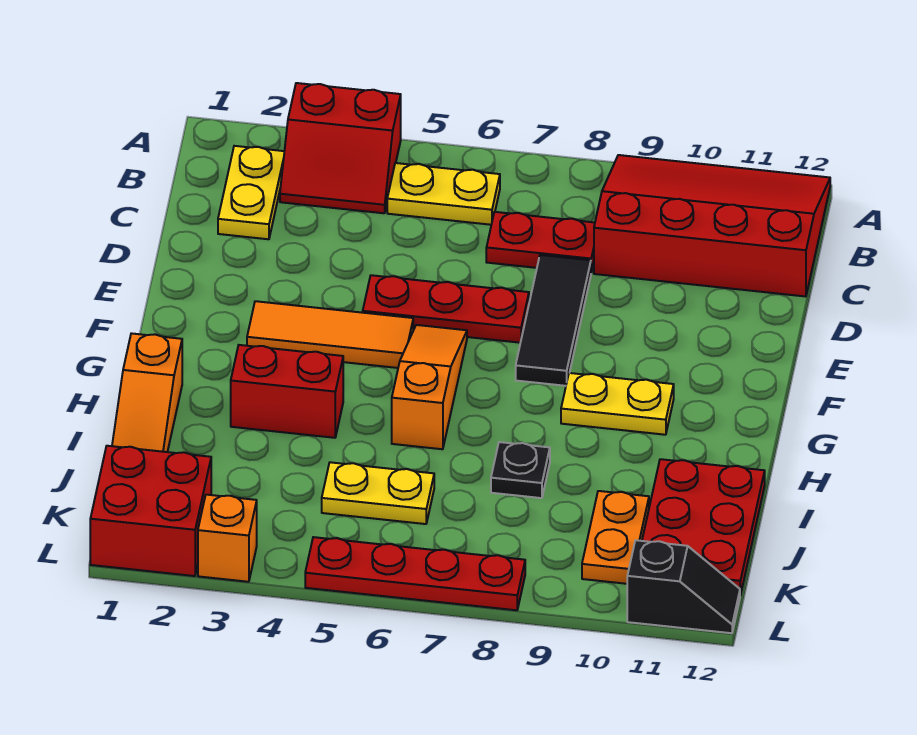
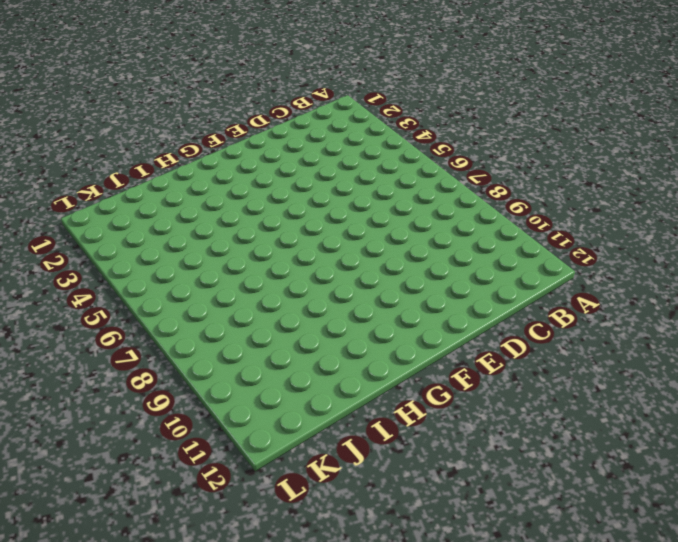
none -> red 2x2 slope [280,83,401,213]
none -> red 3x4 slope [594,155,830,297]
none -> yellow 1x2 plate [218,146,284,239]

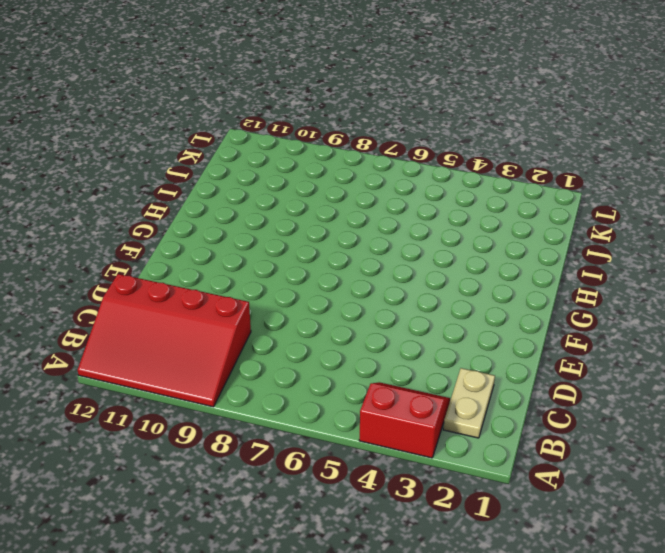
tan 1x2 plate [443,368,495,438] -> yellow 1x2 plate [218,146,284,239]
none -> yellow 1x2 plate [387,163,500,225]
none -> red 1x2 plate [486,212,595,273]
none -> black 1x3 tile [516,255,591,386]

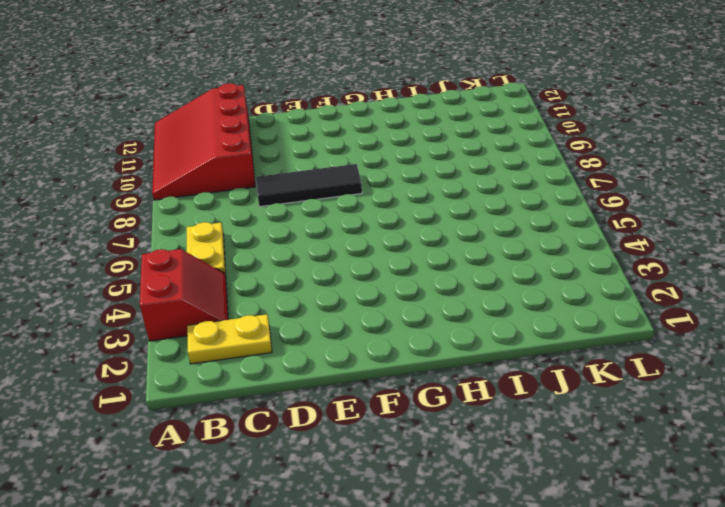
none -> red 1x2 plate [486,212,595,273]
none -> red 1x3 plate [363,275,529,343]
none -> orange 1x3 tile [247,301,413,368]

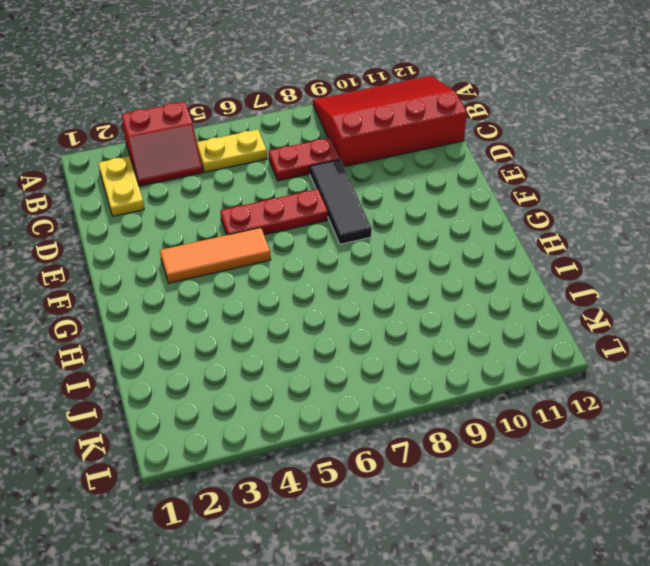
none -> orange 1x3 slope [392,325,467,449]
none -> yellow 1x2 plate [561,373,674,435]
none -> orange 1x3 slope [112,333,182,452]

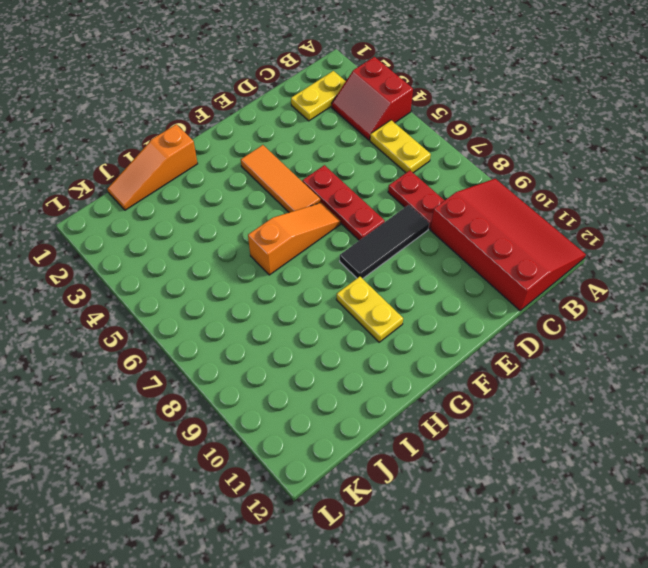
none -> red 1x2 brick [231,345,343,438]
none -> black 1x1 plate [491,442,550,498]
none -> red 2x3 plate [642,459,765,595]

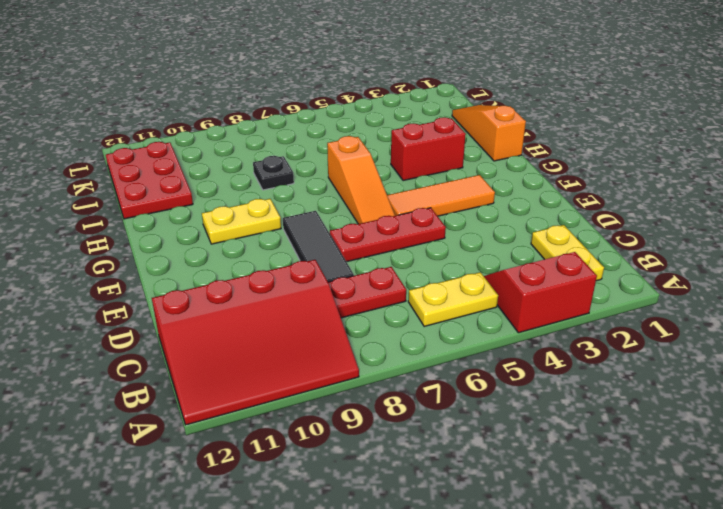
none -> yellow 1x2 plate [322,462,434,524]
none -> orange 1x2 plate [582,491,649,584]
none -> red 2x2 brick [90,446,211,576]

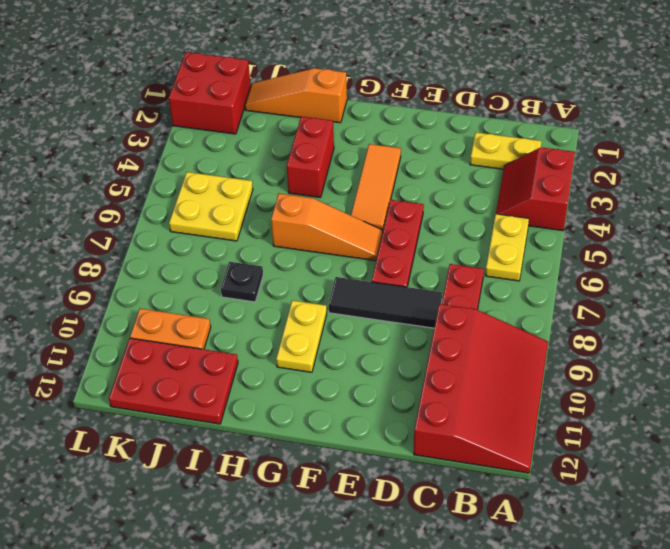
yellow 2x2 plate [169,172,253,241] -> yellow 1x2 plate [322,462,434,524]
none -> orange 1x1 brick [198,495,257,582]
none -> red 1x4 plate [305,537,525,610]
none -> black 1x2 slope [627,540,740,633]

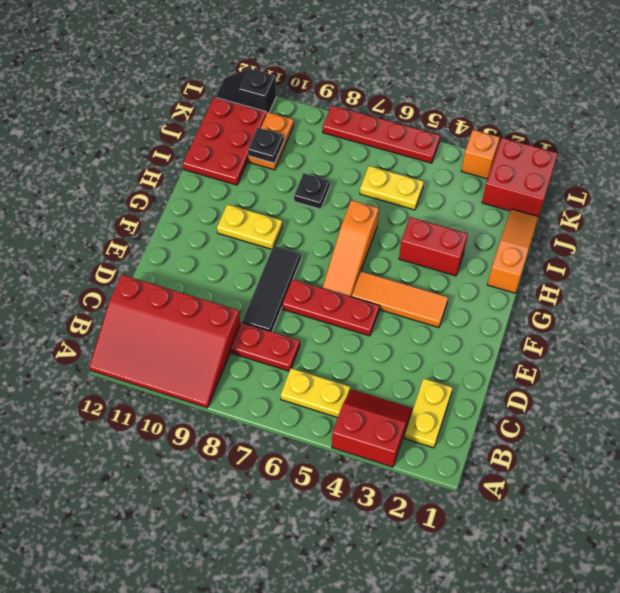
black 1x1 plate [248,128,284,163] -> none

